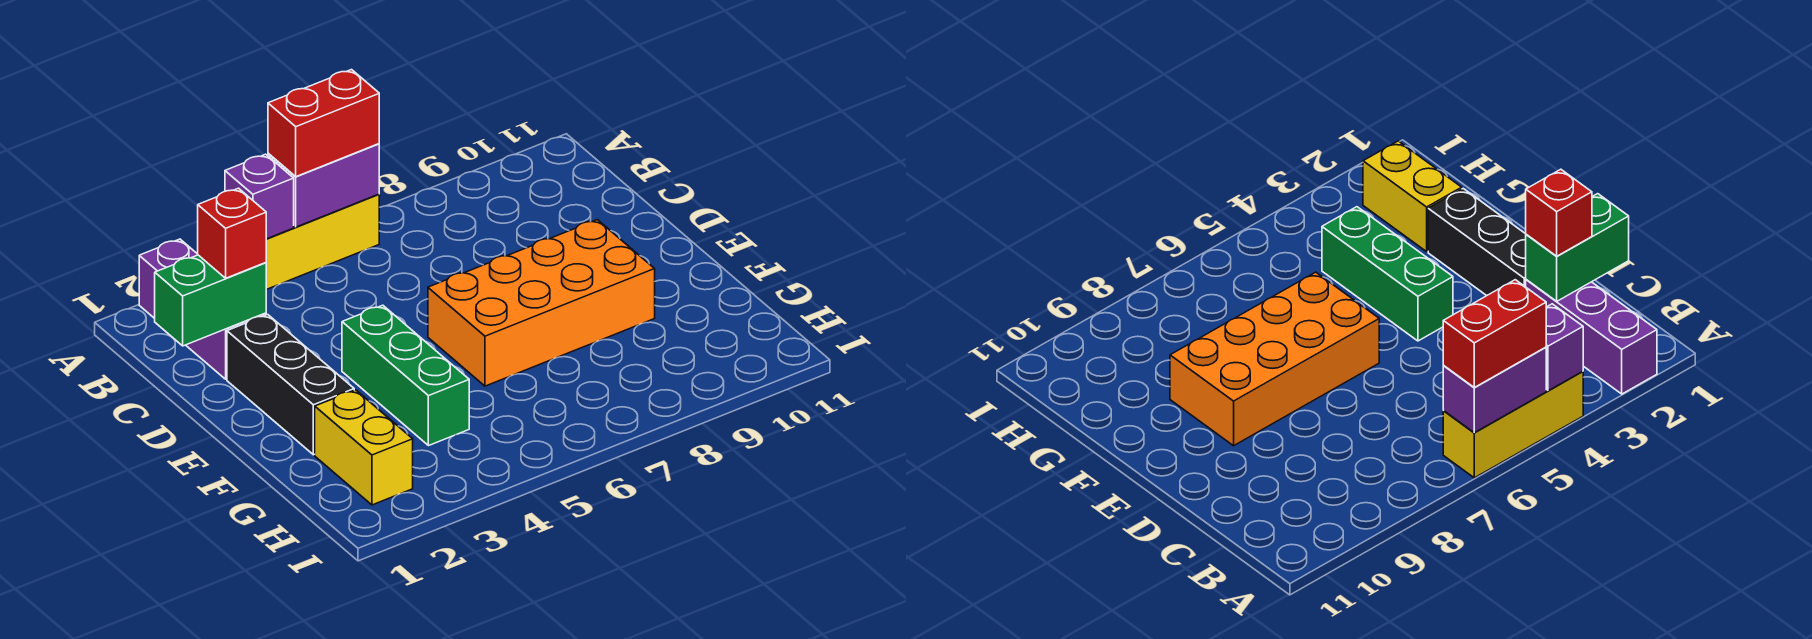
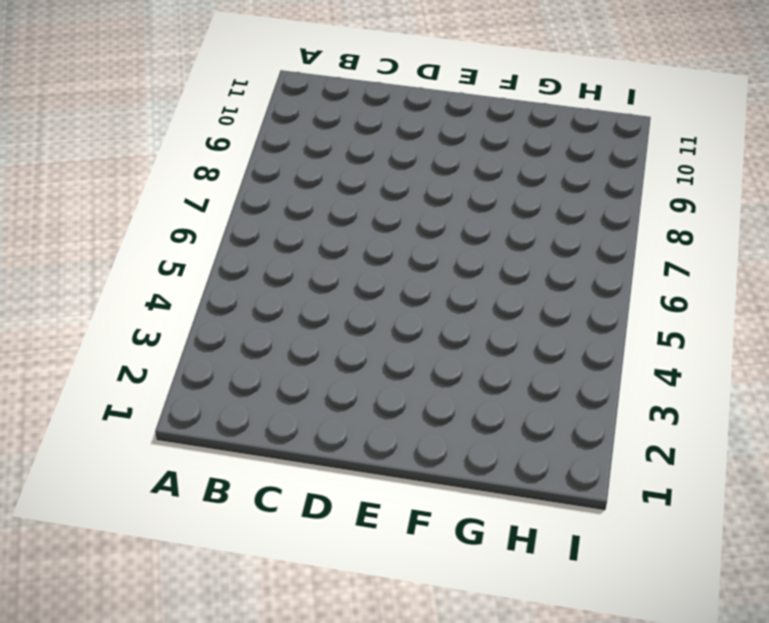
none -> purple 1x3 brick [139,239,266,379]
none -> yellow 1x3 brick [266,194,379,290]

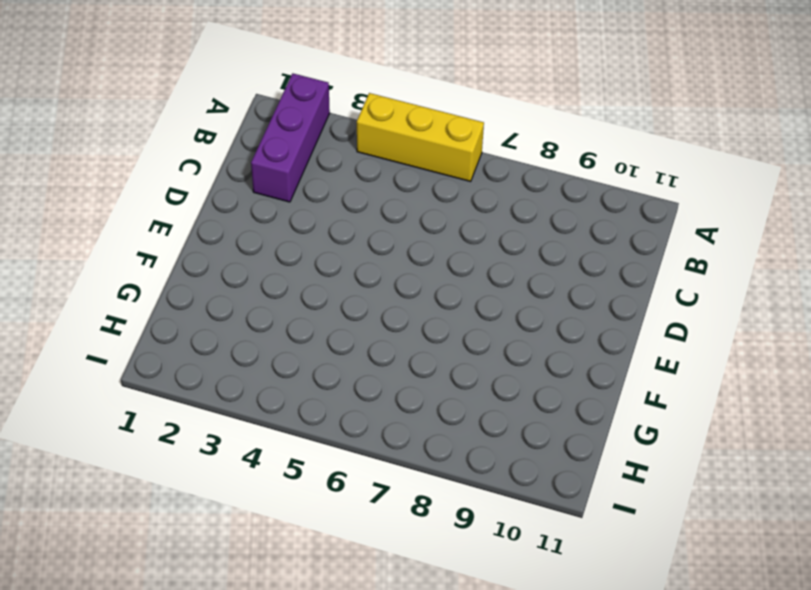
none -> black 1x3 brick [227,315,354,455]
none -> green 1x3 brick [342,305,469,446]

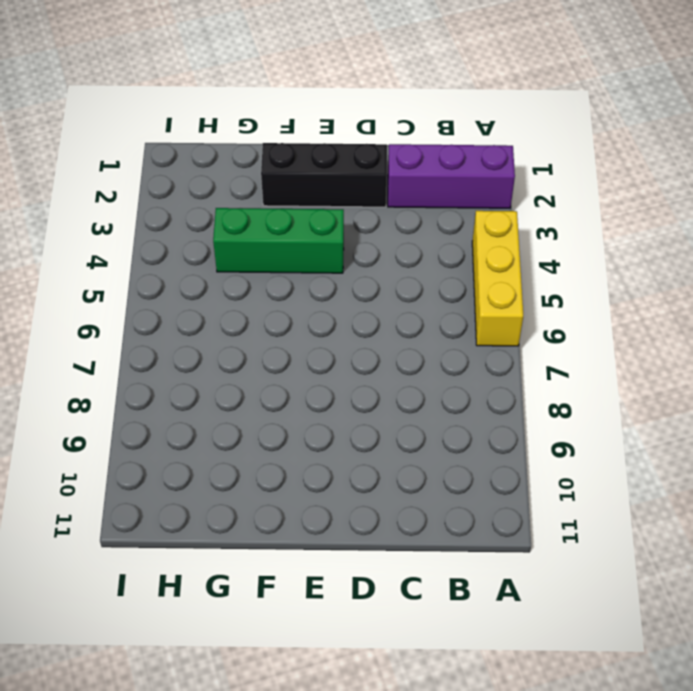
none -> orange 2x4 brick [428,220,655,386]
none -> yellow 1x2 brick [315,390,413,505]

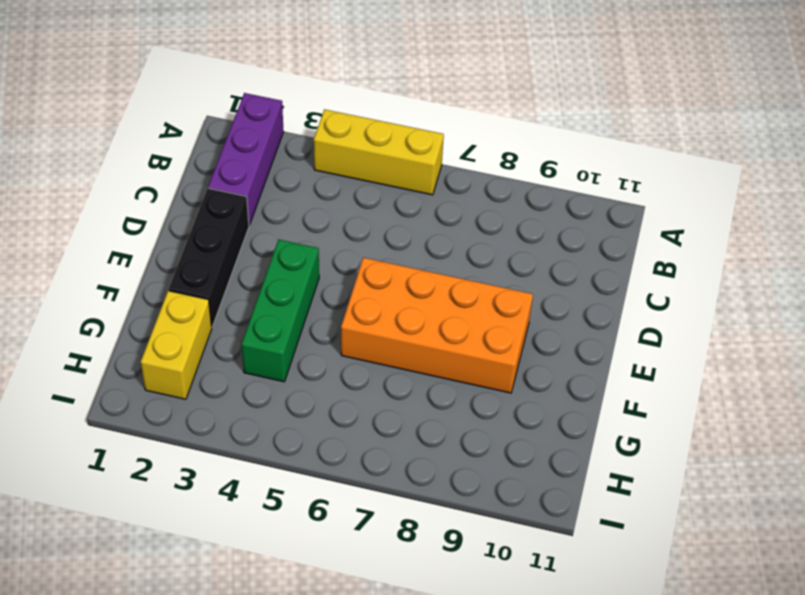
none -> purple 1x1 brick [225,154,294,239]
none -> purple 1x2 brick [268,144,379,227]

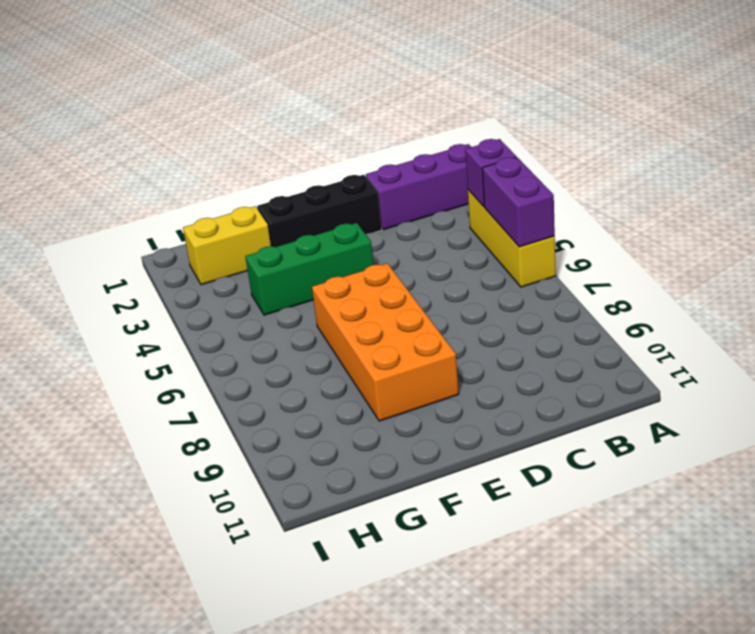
none -> green 1x2 brick [155,255,266,346]
none -> red 1x2 brick [268,70,379,177]

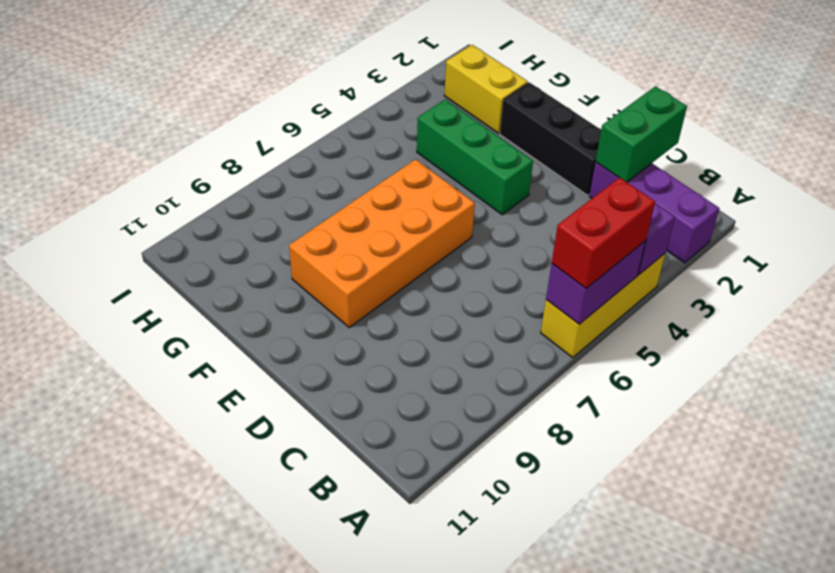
none -> red 1x1 brick [198,188,266,278]

